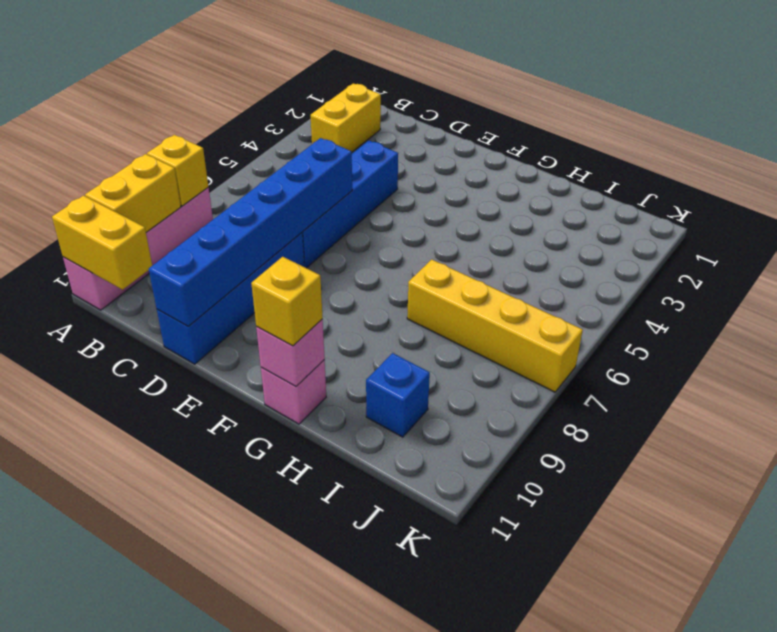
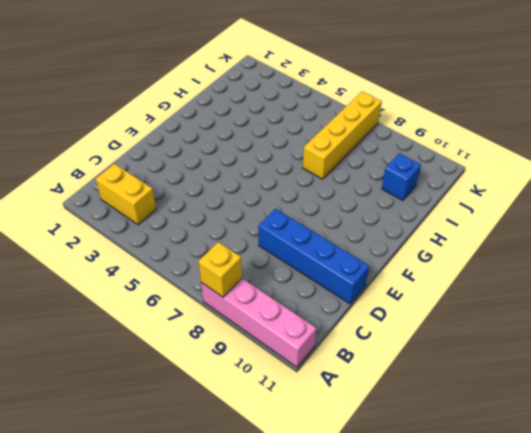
none -> blue 1x4 brick [302,141,398,268]
none -> pink 1x1 brick [261,360,326,424]
none -> yellow 1x2 brick [85,154,181,232]

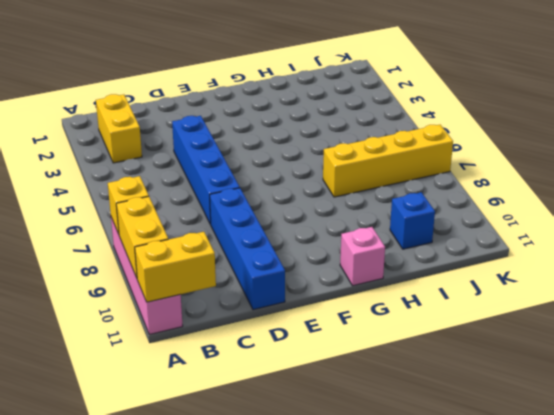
none -> blue 1x6 brick [149,138,352,326]
none -> pink 1x1 brick [256,319,325,386]
none -> yellow 1x1 brick [251,257,323,346]

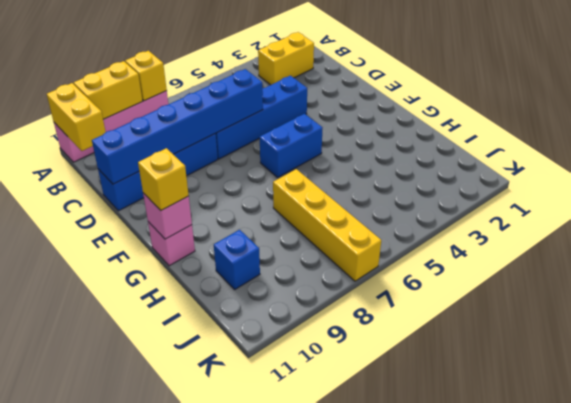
blue 1x2 brick [260,114,322,177] -> none

